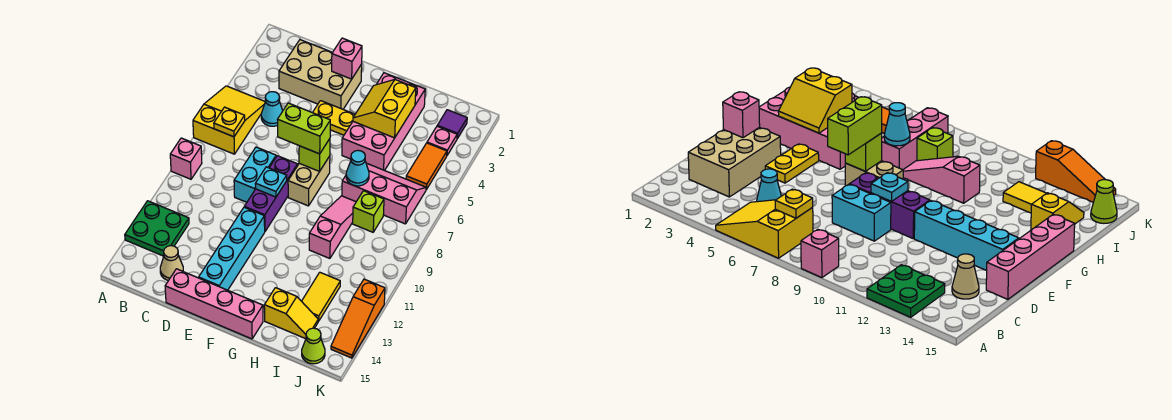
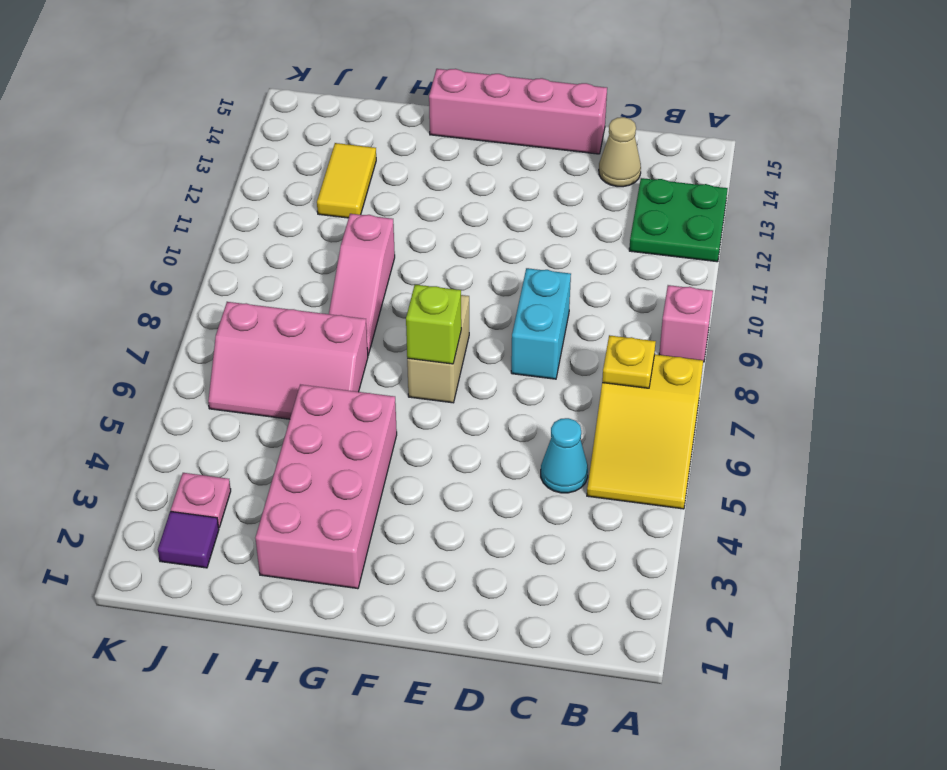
none -> tan 2x3 brick [279,40,362,109]
none -> yellow 1x2 plate [313,101,355,135]
none -> purple 1x3 brick [244,156,298,231]
none -> cyan 1x4 brick [199,207,265,290]

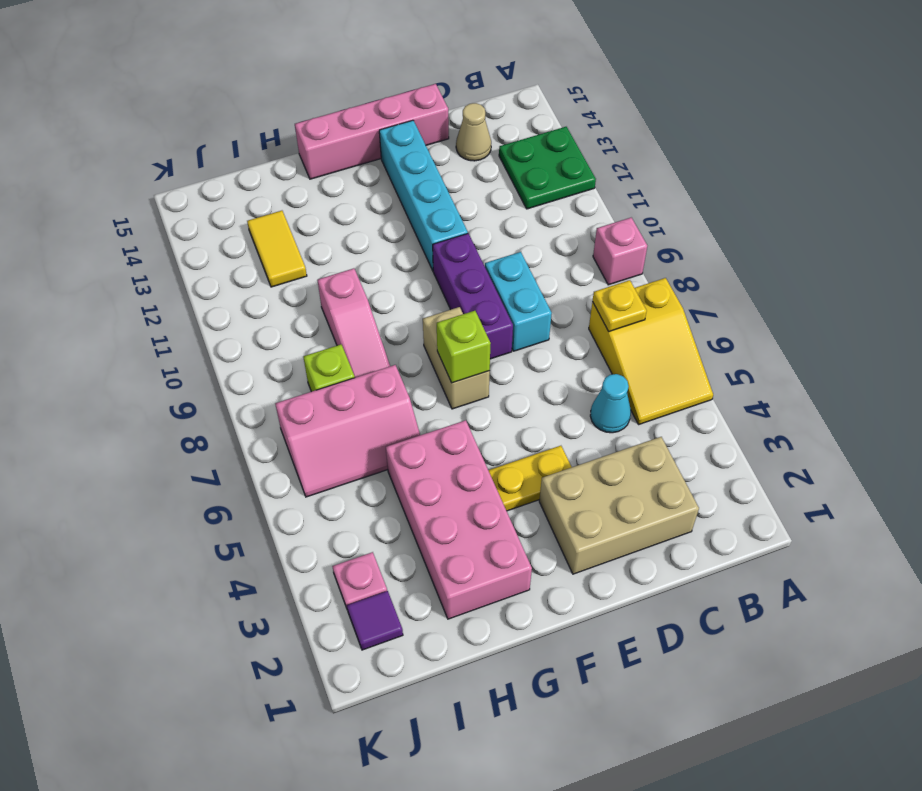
none -> yellow 1x2 slope [264,288,318,339]
none -> orange 1x2 tile [406,143,447,190]
none -> lime 1x1 cone [302,328,325,364]
none -> orange 1x3 slope [331,279,385,358]

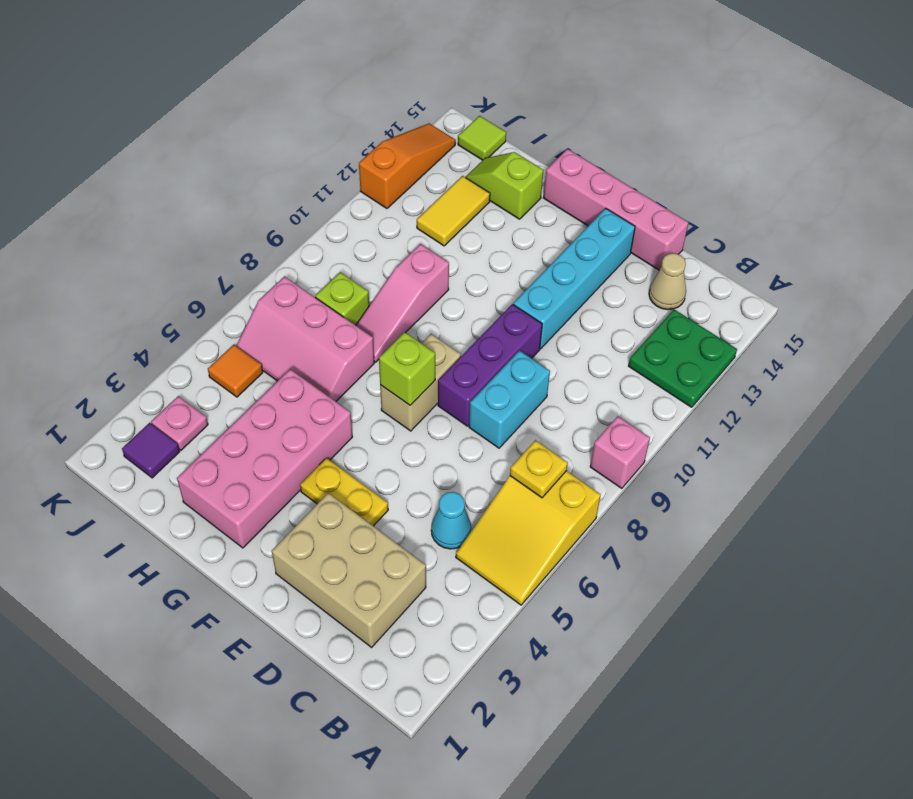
lime 1x2 slope [465,152,544,219] -> yellow 1x2 slope [264,288,318,339]
orange 1x1 tile [208,345,263,397] -> orange 1x2 tile [406,143,447,190]
lime 1x1 tile [458,116,506,160] -> lime 1x1 cone [302,328,325,364]
none -> pink 1x1 brick [332,38,362,79]
none -> cyan 1x1 plate [255,167,287,197]
none -> yellow 2x2 slope [353,80,416,138]
none -> cyan 1x1 cone [346,150,369,186]

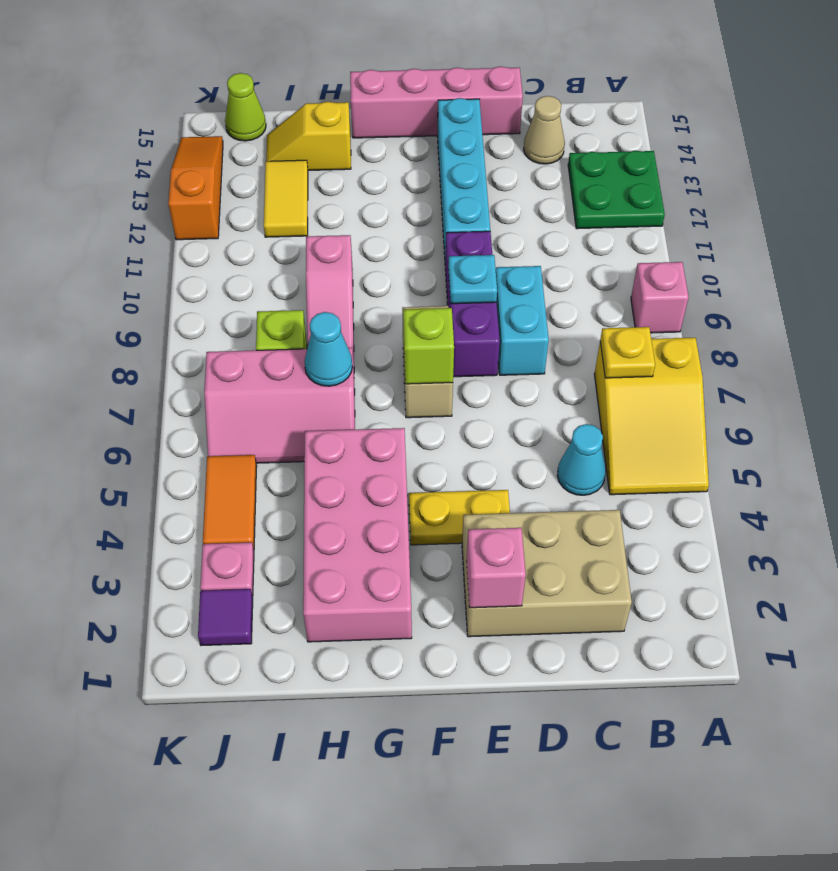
none -> yellow 2x2 slope [353,80,416,138]
none -> lime 1x2 brick [277,103,330,154]

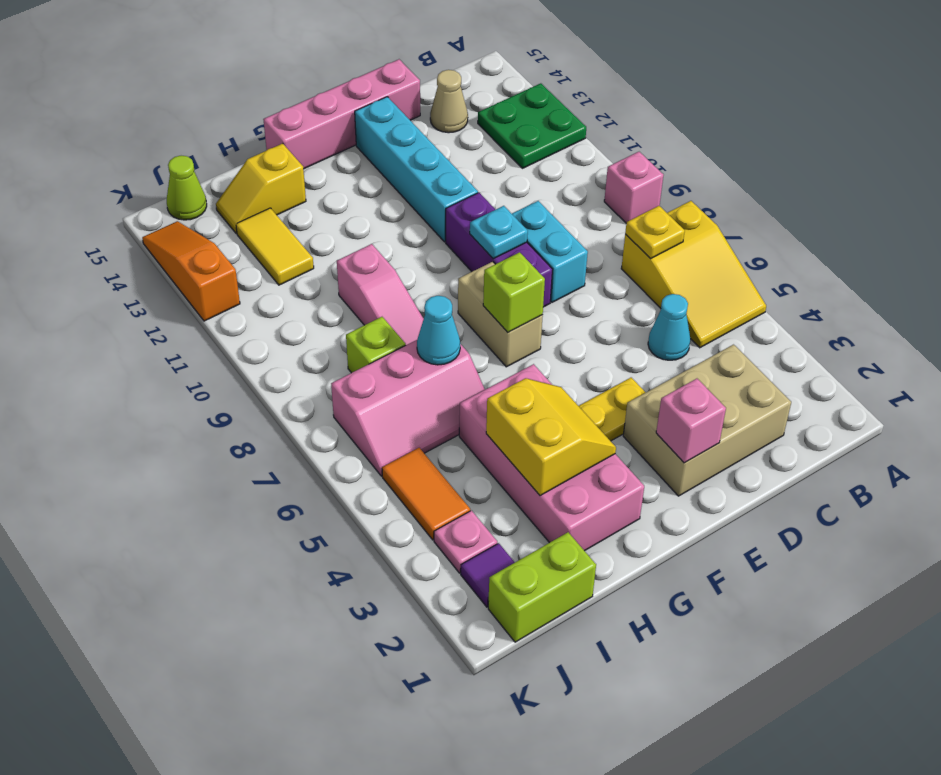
lime 1x2 brick [488,532,596,642] -> lime 1x2 brick moved to [277,103,330,154]

